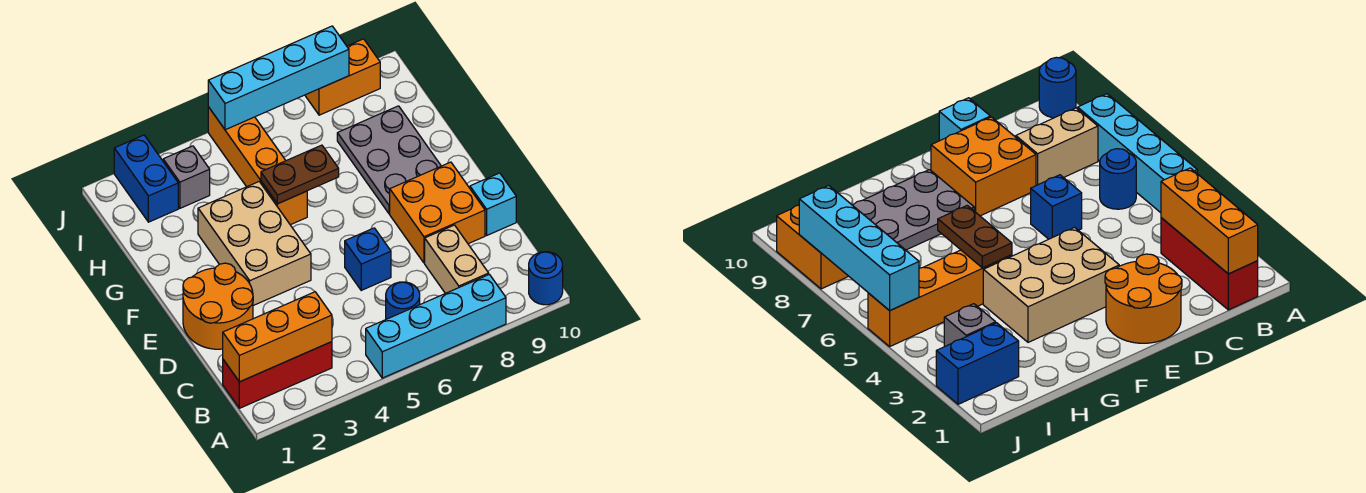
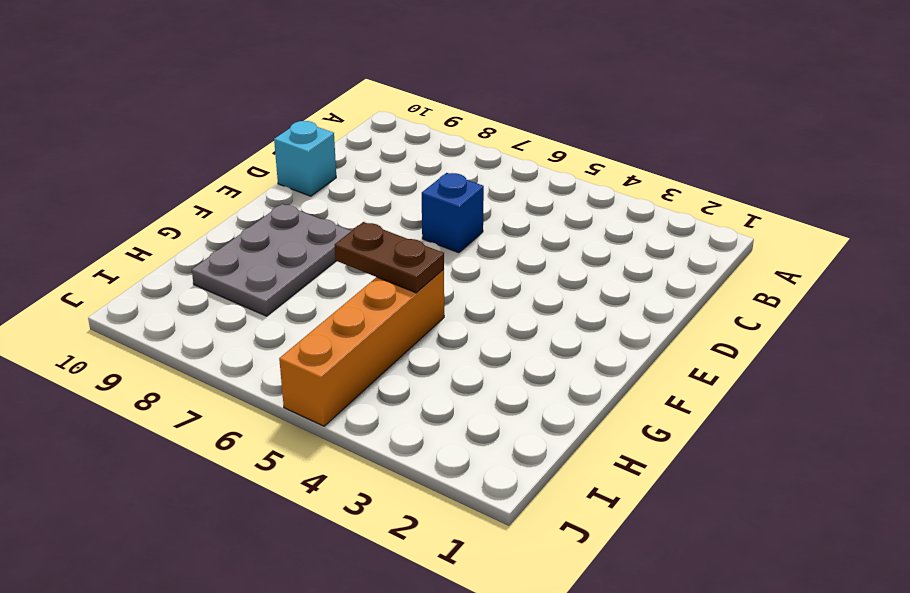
none -> cyan 1x4 brick [366,274,506,378]
none -> blue 1x1 round brick [529,252,563,305]
none -> red 1x3 brick [223,342,332,408]

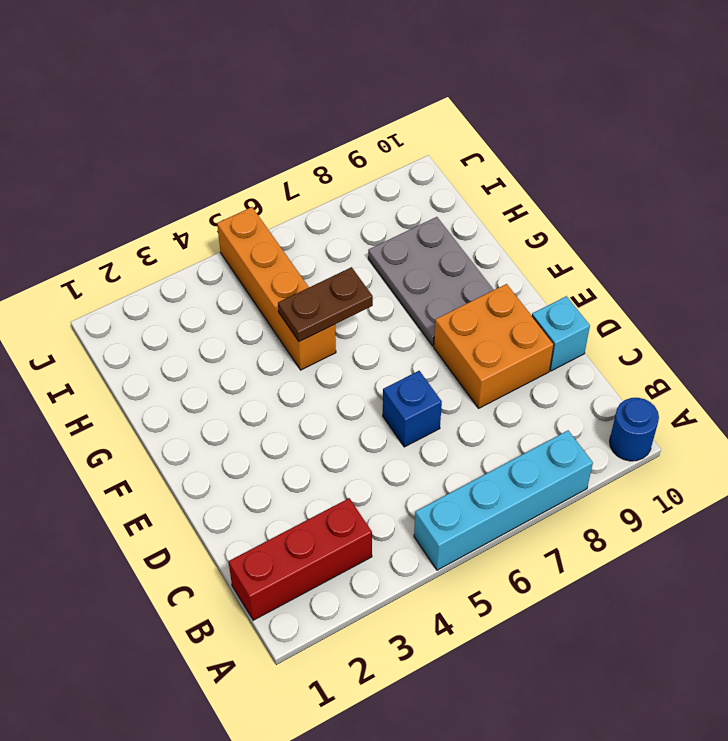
none -> blue 1x1 round brick [386,282,420,319]
none -> tan 1x2 brick [425,225,489,293]
none -> orange 2x2 round brick [183,263,253,349]

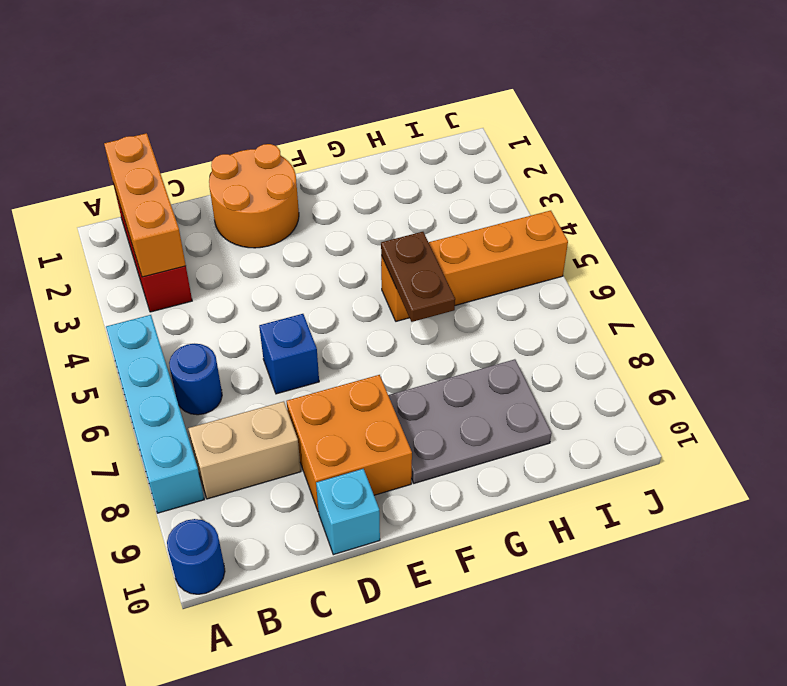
none -> tan 2x3 brick [198,182,311,306]
none -> blue 1x2 brick [114,135,178,222]
none -> grey 1x1 brick [163,146,210,208]

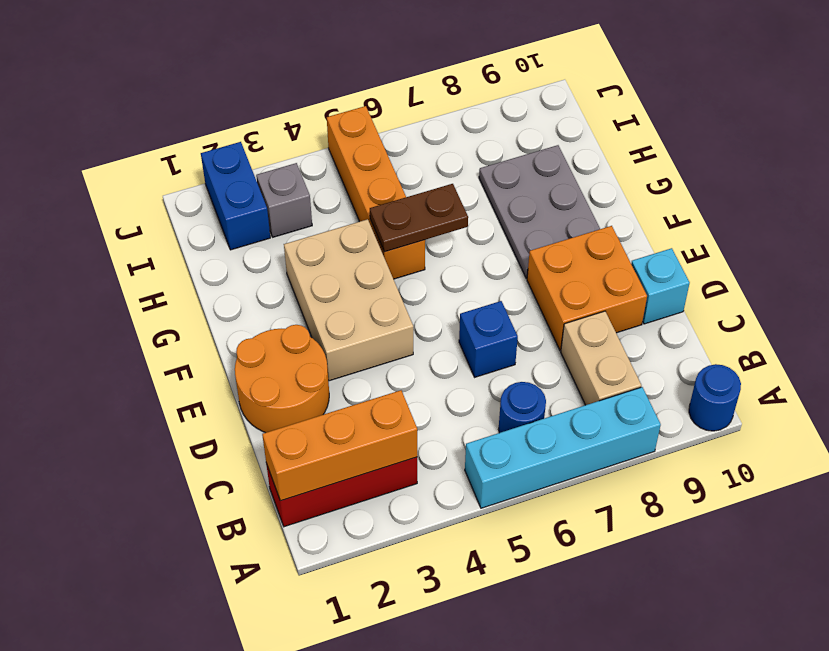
none -> orange 1x2 brick [305,39,380,115]
none -> cyan 1x4 brick [208,26,349,130]

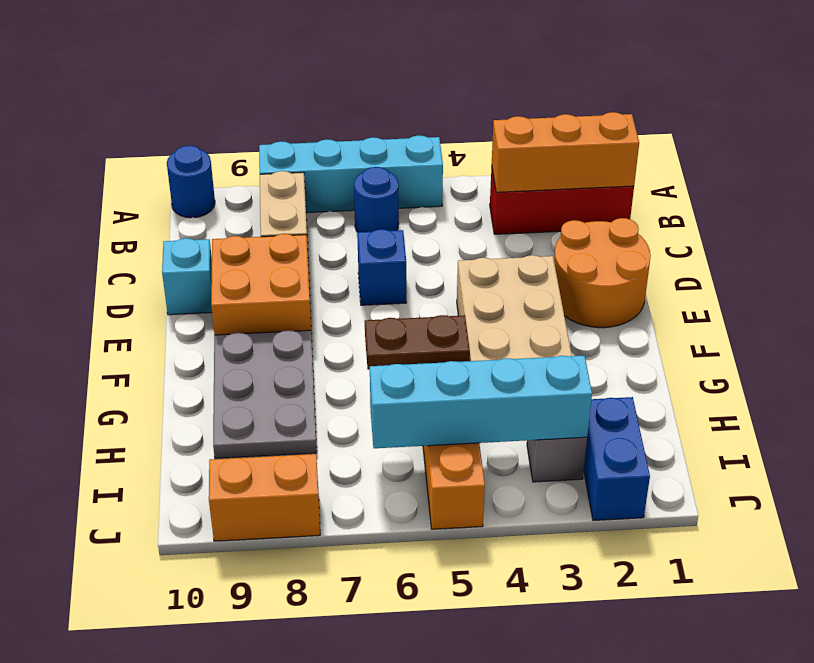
cyan 1x4 brick [370,356,592,448] -> cyan 1x4 brick moved to [208,26,349,130]

